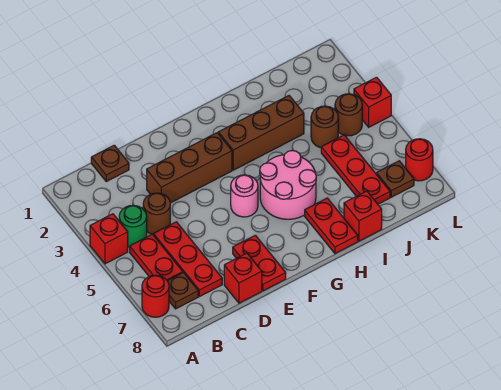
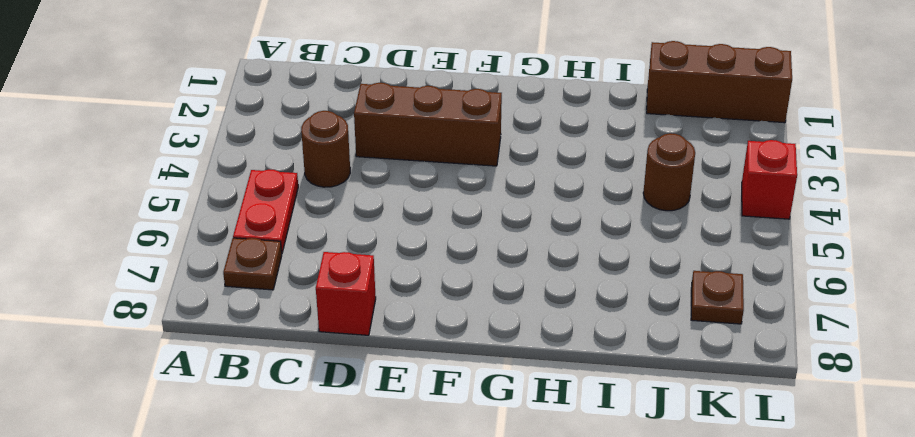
brown 1x3 brick [647,41,792,123] -> brown 1x3 brick moved to [218,96,304,170]
none -> red 1x1 brick [90,214,128,264]
none -> red 1x1 round brick [142,275,169,317]
none -> green 1x1 round brick [119,205,147,247]

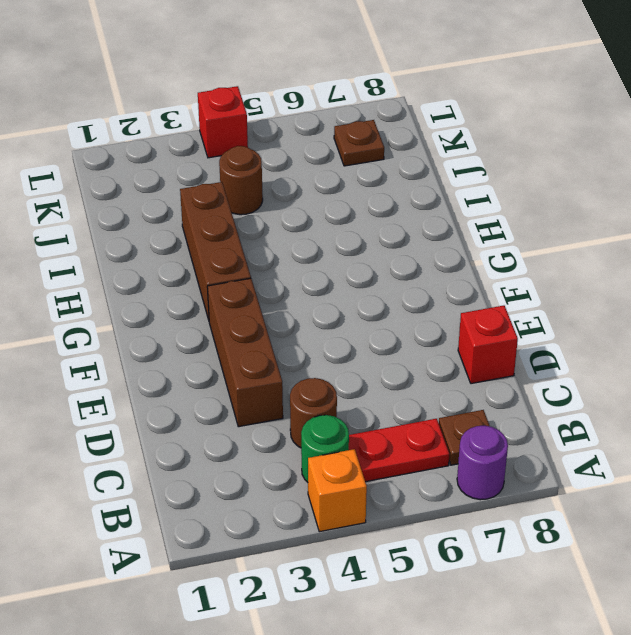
orange 1x1 brick [308,449,367,532] -> red 1x1 brick [90,214,128,264]
purple 1x1 round brick [457,426,508,500] -> red 1x1 round brick [142,275,169,317]
none -> brown 1x1 plate [91,145,129,182]
none -> red 1x3 plate [154,222,222,297]
none -> red 1x2 plate [233,235,286,291]

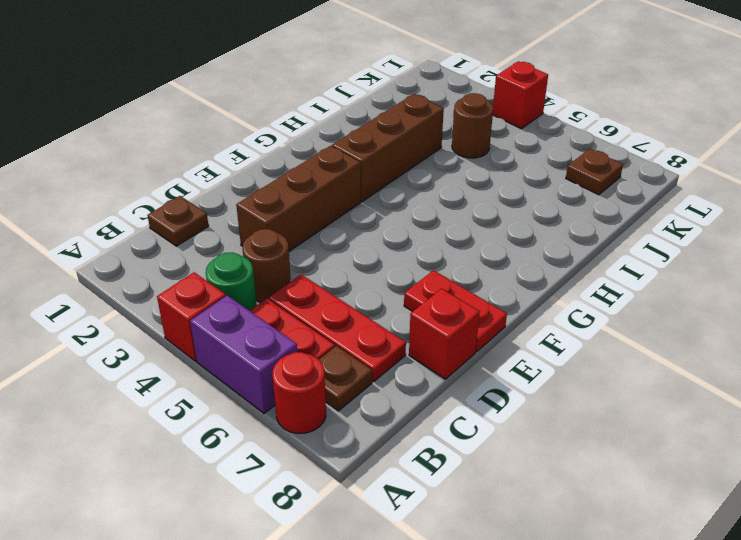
purple 1x2 brick [190,295,297,414] -> none
none -> pink 1x1 round brick [231,175,258,217]
none -> pink 2x2 round brick [260,151,316,219]
none -> red 1x2 plate [305,198,358,254]

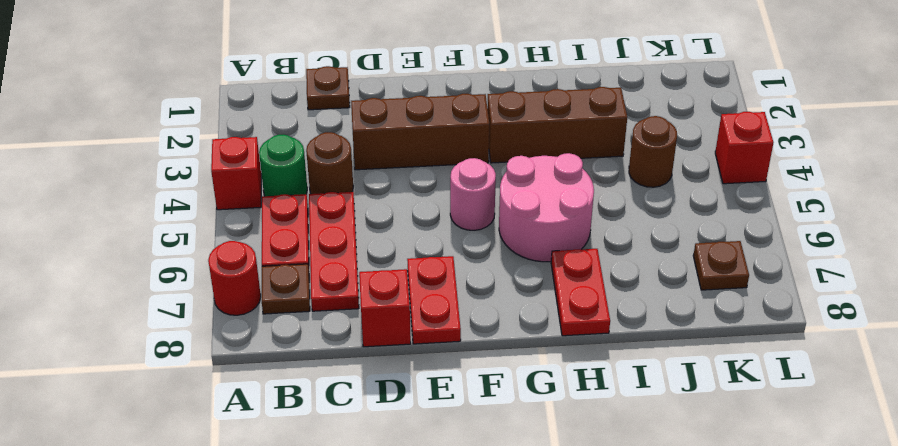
none -> red 1x1 brick [344,191,382,241]
none -> red 1x3 plate [321,135,390,204]
none -> brown 1x1 round brick [335,94,362,136]

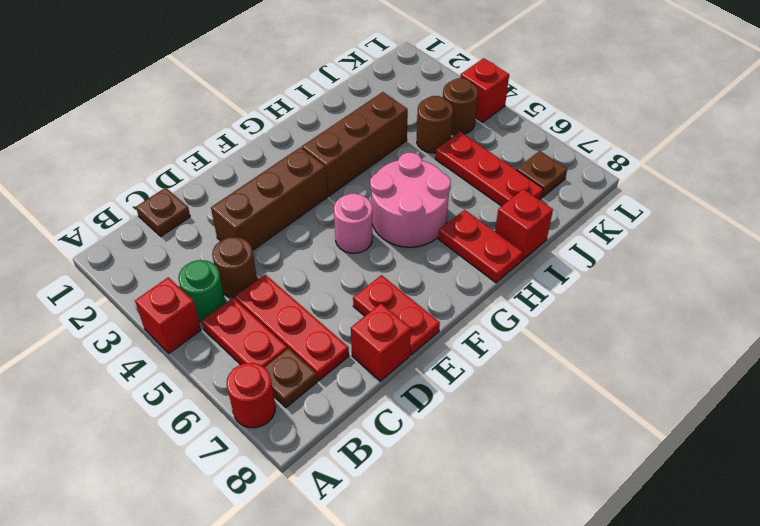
none -> red 1x1 round brick [406,139,433,181]

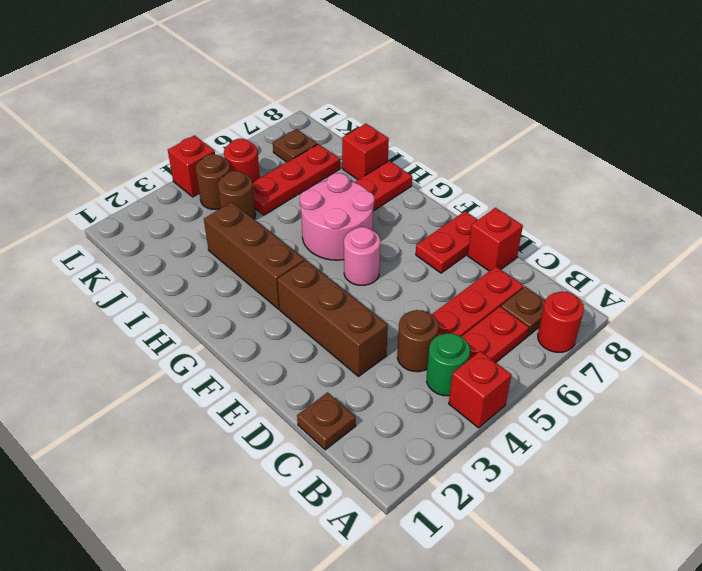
red 1x1 round brick [224,139,260,182] -> red 1x1 round brick moved to [406,139,433,181]

